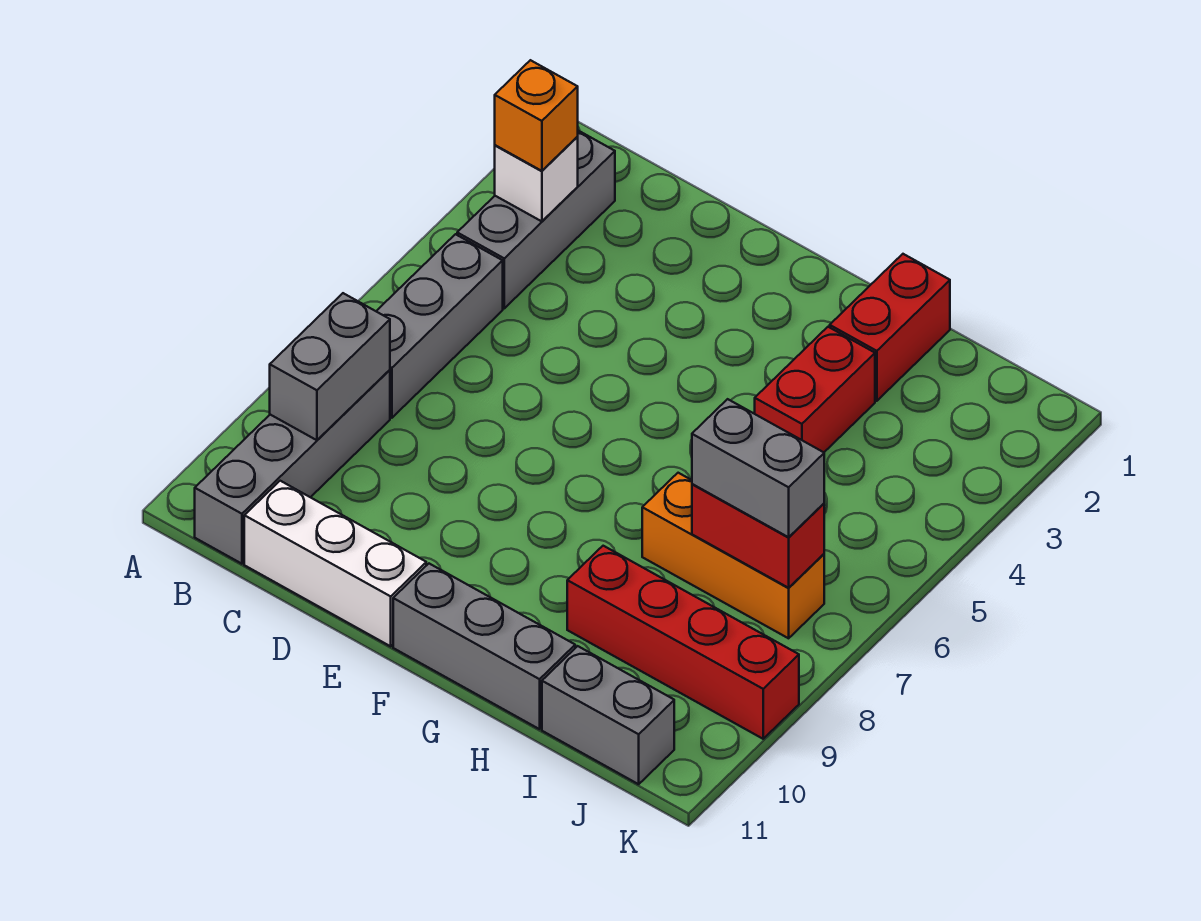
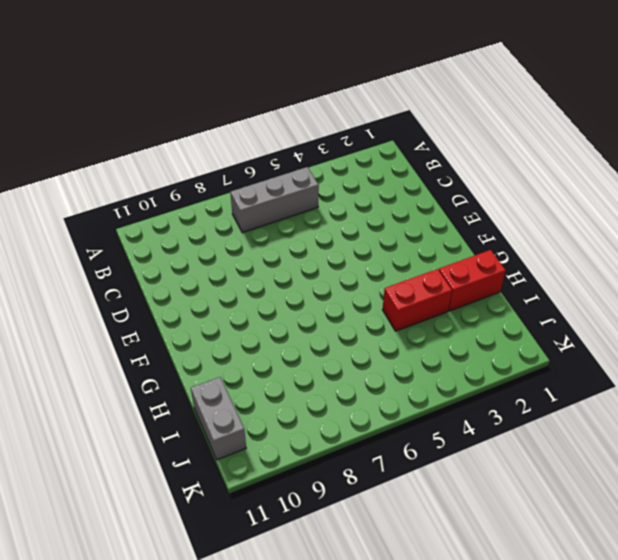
none -> grey 1x3 brick [457,131,615,308]
none -> grey 1x4 brick [195,370,390,564]
none -> white 1x3 brick [244,481,426,646]

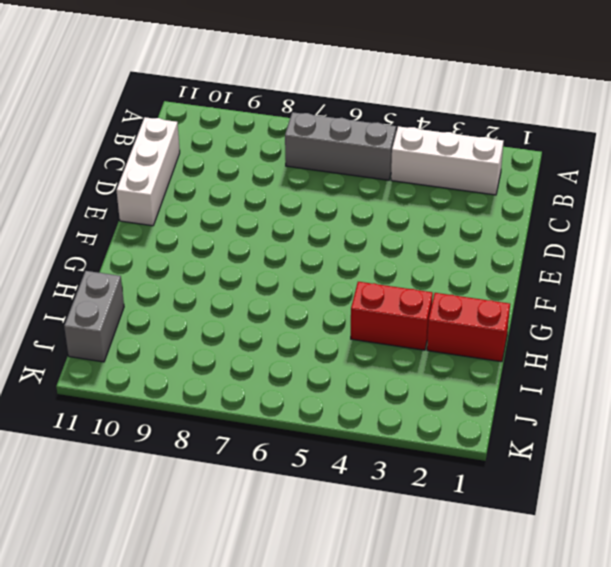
white 1x3 brick [391,126,504,195] -> grey 1x3 brick [457,131,615,308]
none -> grey 1x4 brick [195,370,390,564]
none -> grey 1x3 brick [393,564,575,729]
none -> orange 1x3 brick [642,473,824,638]

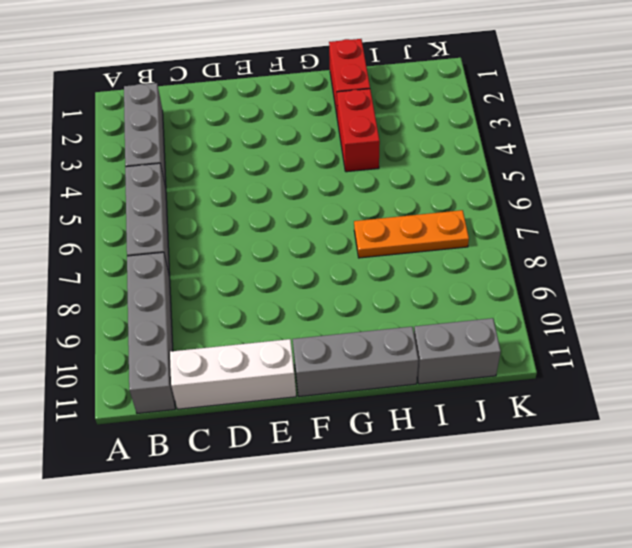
orange 1x3 plate [354,210,469,258] -> orange 1x3 brick [642,473,824,638]
none -> red 1x4 brick [567,546,799,739]
none -> white 1x1 brick [495,137,578,221]
none -> grey 1x2 brick [270,293,390,440]

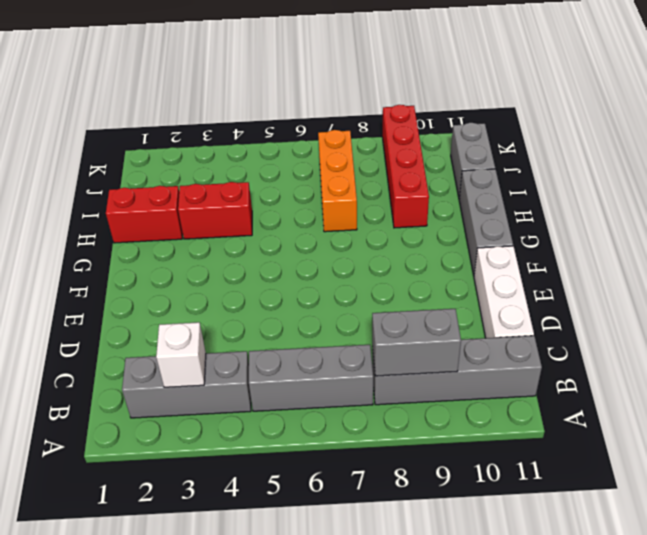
none -> red 1x2 brick [692,484,824,588]
none -> orange 1x1 brick [495,60,578,171]
none -> grey 1x2 brick [692,399,824,537]

